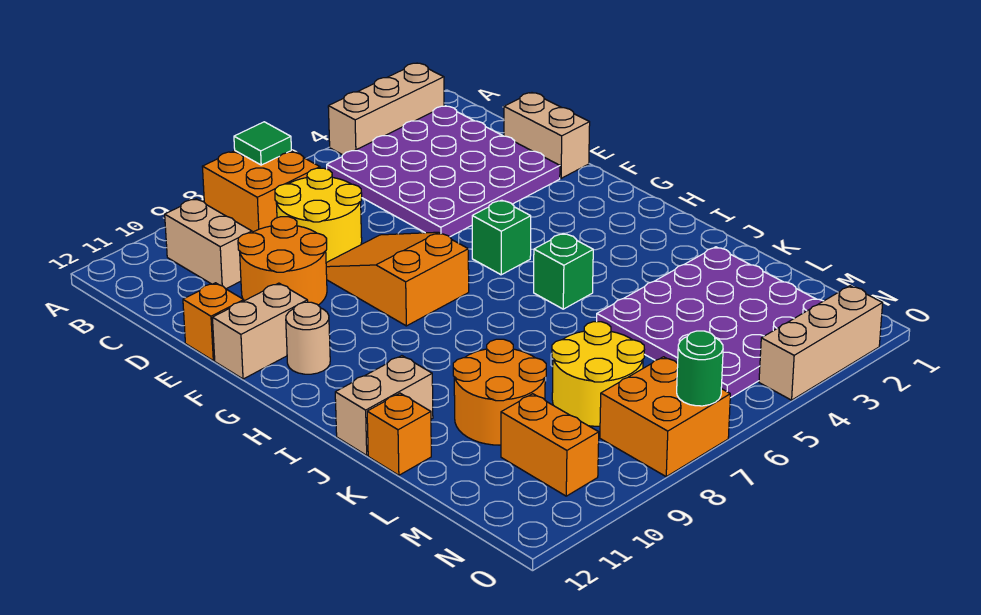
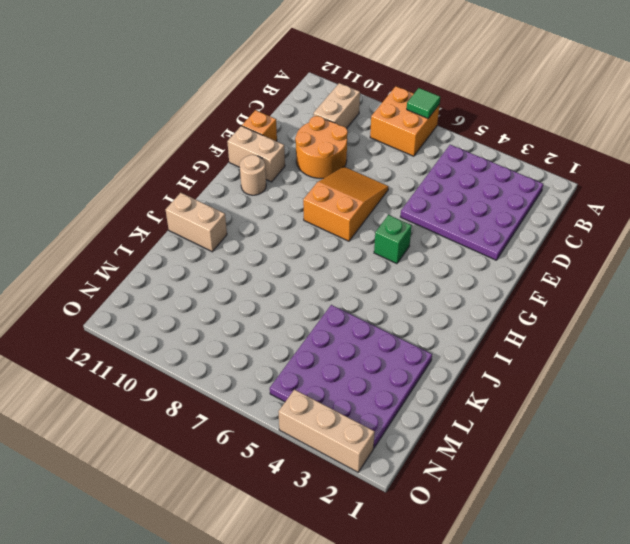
none -> tan 1x3 brick [328,63,444,155]
none -> yellow 2x2 round brick [275,168,362,263]
none -> tan 1x2 brick [504,93,590,178]

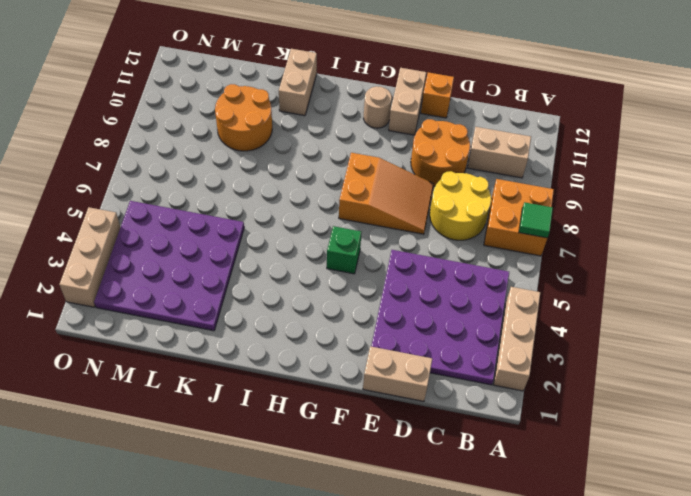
none -> green 1x1 brick [534,233,593,309]
none -> orange 1x1 brick [367,393,431,475]
none -> yellow 2x2 round brick [552,322,645,426]

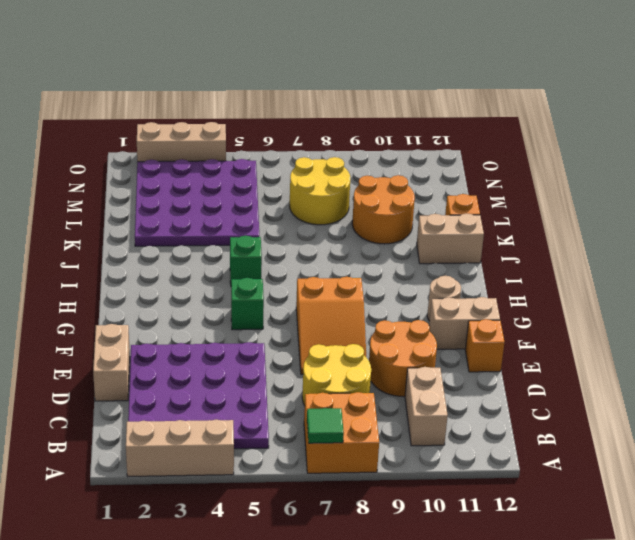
none -> orange 1x2 brick [501,394,599,496]
none -> orange 2x2 brick [600,357,730,476]
none -> green 1x1 round brick [677,331,723,406]

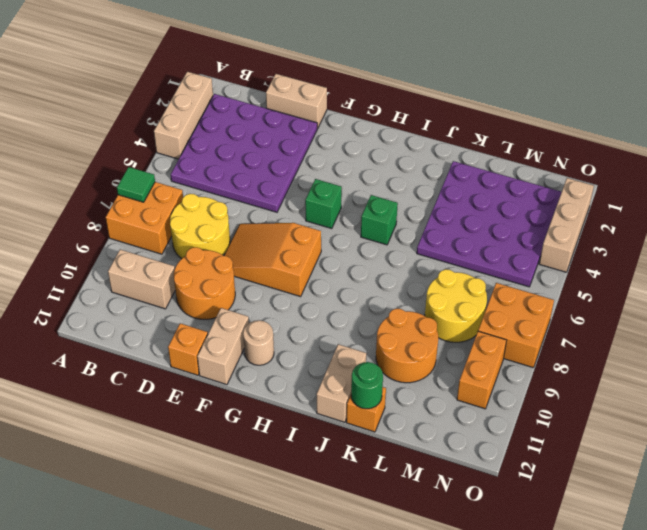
green 1x1 round brick [351,362,383,409] -> green 1x1 round brick moved to [677,331,723,406]
orange 1x2 brick [457,331,506,409] -> orange 1x2 brick turned to [501,394,599,496]

